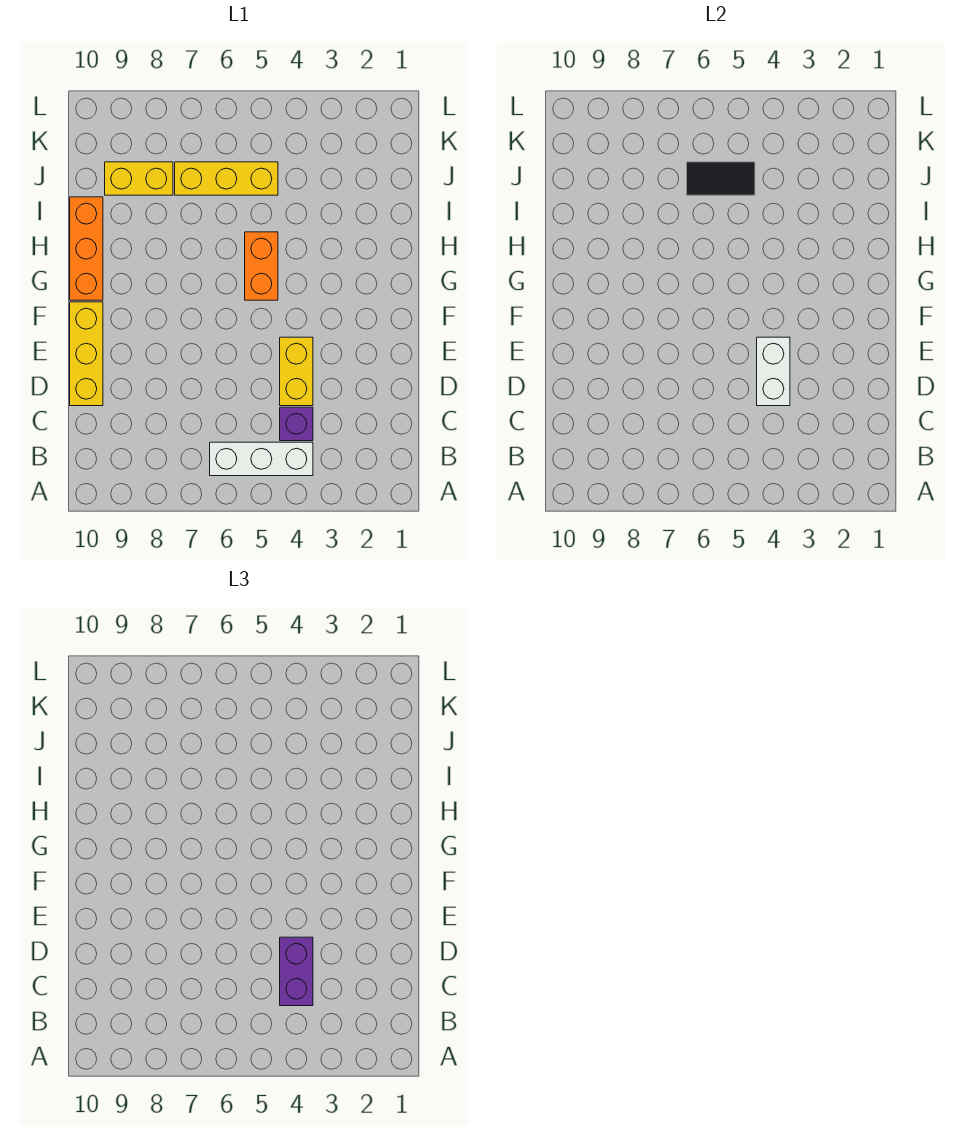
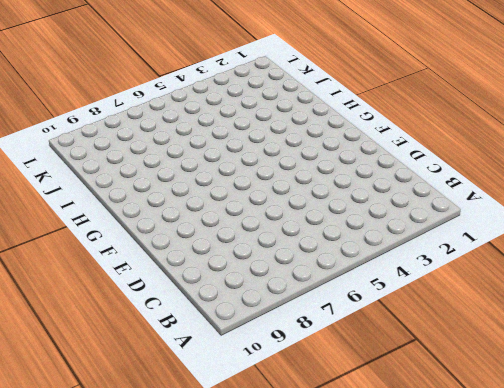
none -> white 1x3 brick [210,442,313,476]
none -> purple 1x1 brick [280,407,313,441]

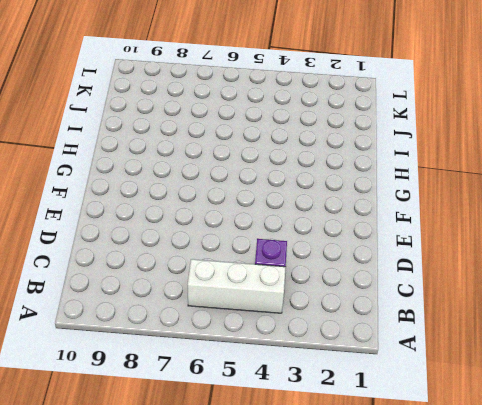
none -> yellow 1x2 brick [280,337,313,406]
none -> yellow 1x3 brick [70,302,103,406]

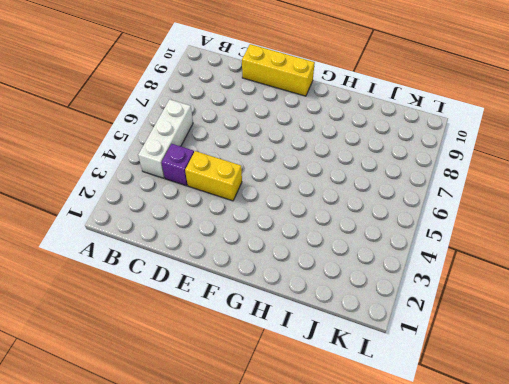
none -> orange 1x2 brick [245,232,278,300]
none -> orange 1x3 brick [70,197,103,300]

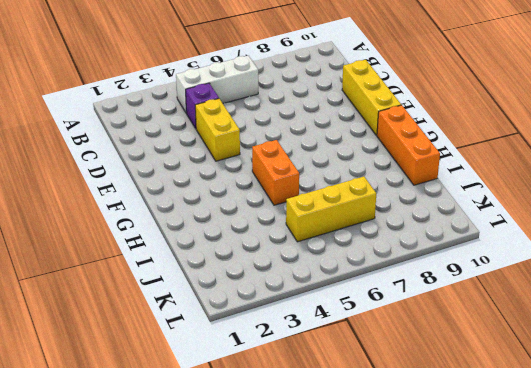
none -> yellow 1x2 brick [105,162,173,195]
none -> white 1x2 brick [757,337,790,406]

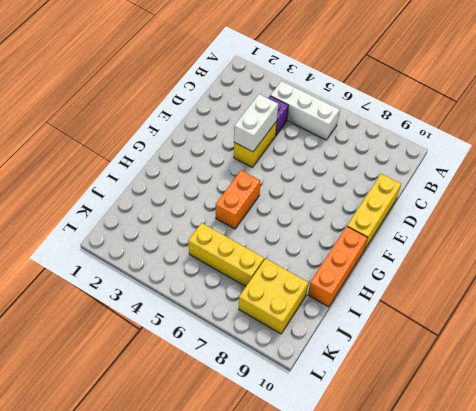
yellow 2x2 brick [239,258,308,334] -> yellow 1x2 brick [105,162,173,195]
none -> black 1x2 tile [687,162,755,195]
none -> purple 1x2 brick [280,937,313,1006]

